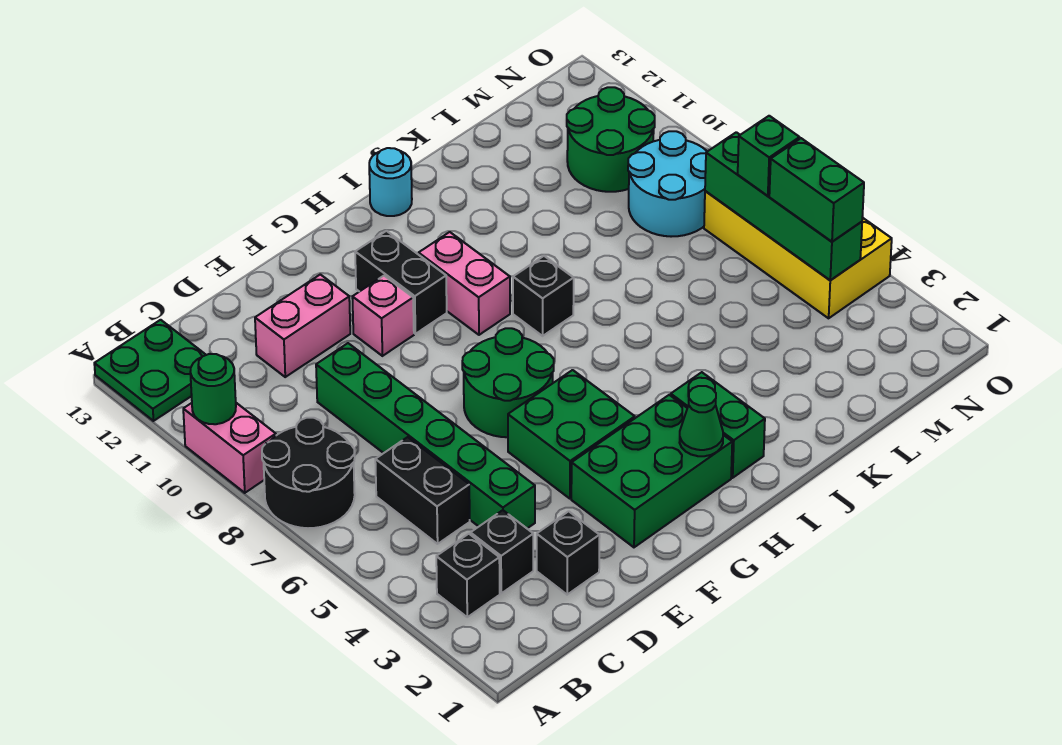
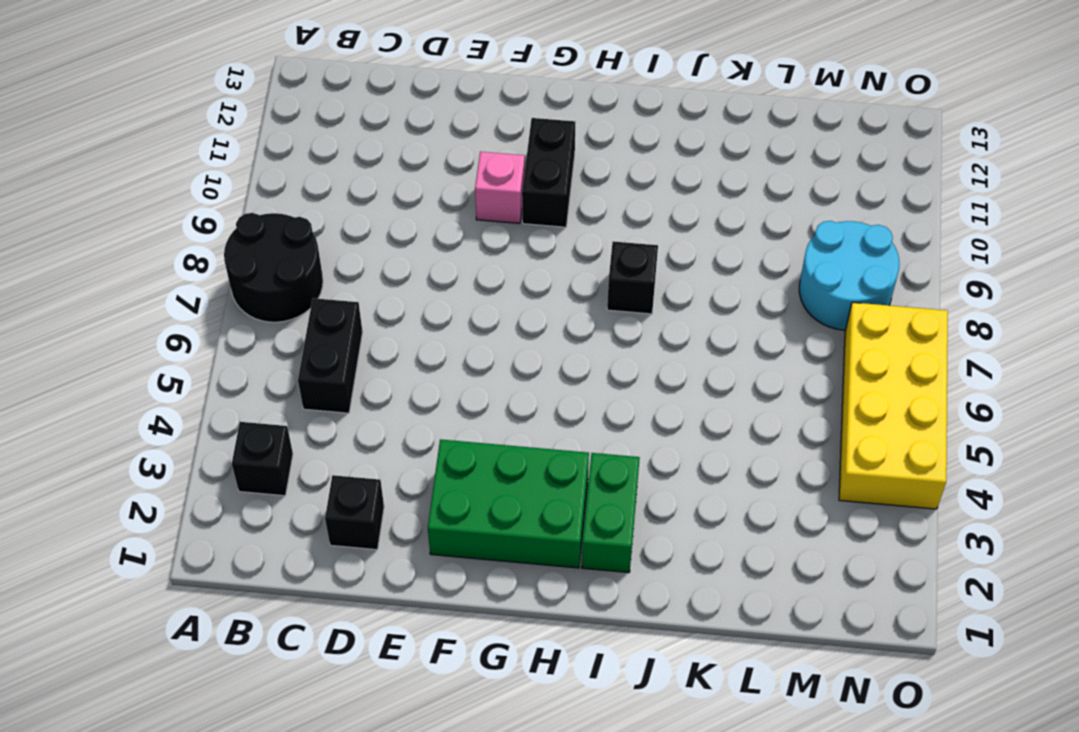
none -> pink 1x2 brick [183,403,276,493]
none -> green 2x2 plate [94,320,206,421]
none -> black 1x1 brick [471,510,533,593]

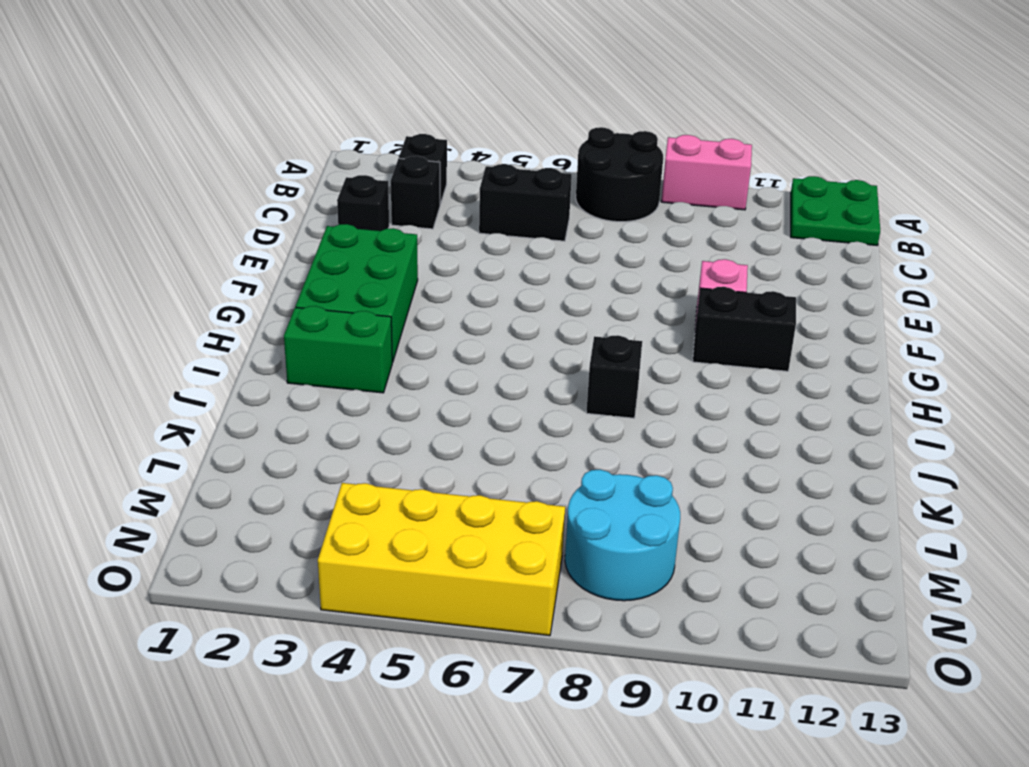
none -> green 1x6 brick [316,343,535,528]
none -> pink 1x2 brick [255,274,350,377]
none -> green 2x2 brick [508,370,635,499]

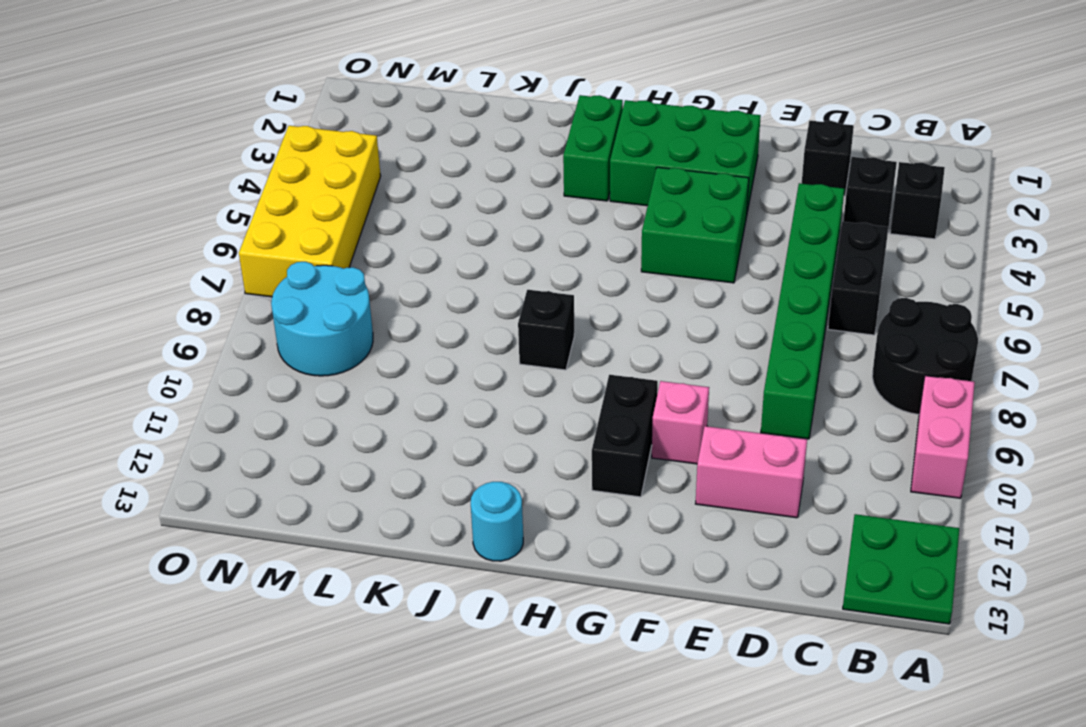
none -> green 2x2 round brick [462,328,554,437]
none -> pink 1x2 brick [419,232,510,335]
none -> green 2x2 round brick [567,87,655,192]

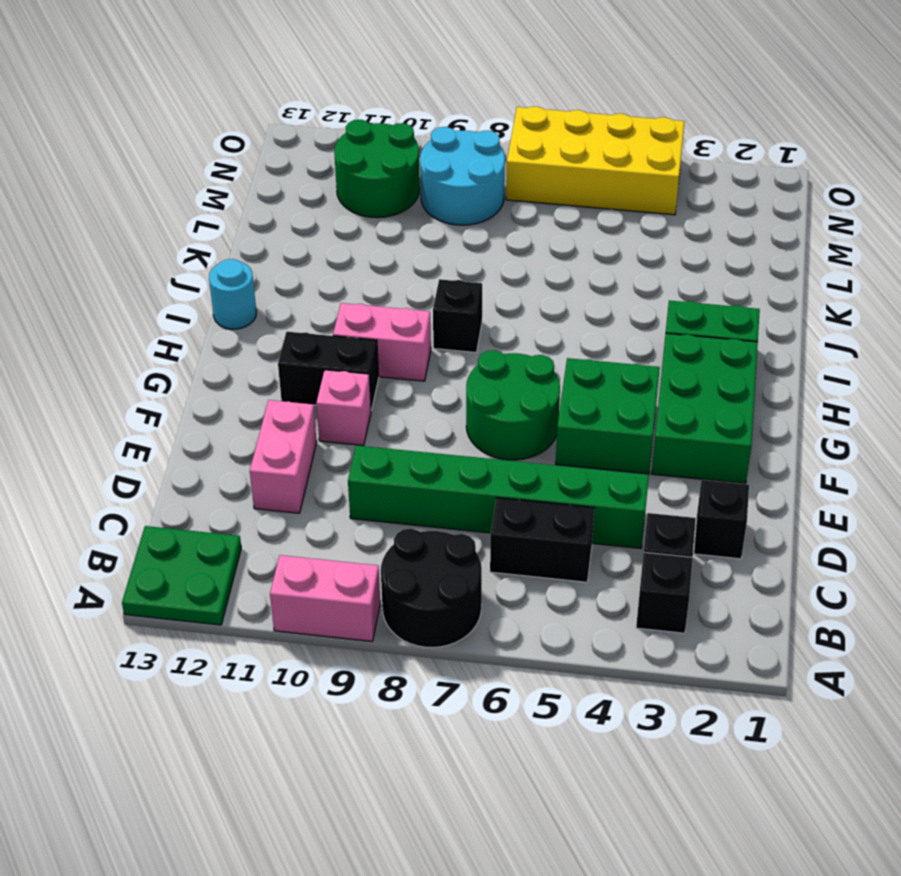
none -> green 1x1 round brick [190,354,236,424]
none -> green 1x1 cone [680,386,723,456]
none -> green 1x4 brick [705,132,862,280]

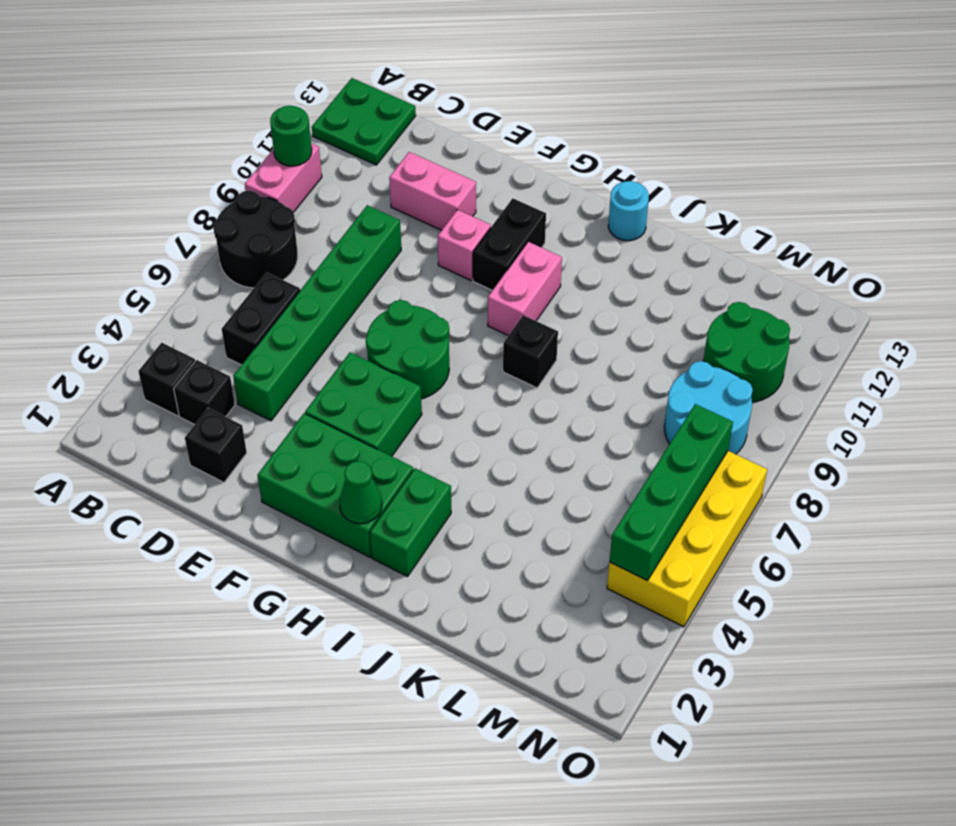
none -> green 1x2 brick [769,138,864,242]
none -> green 1x1 brick [738,116,800,196]

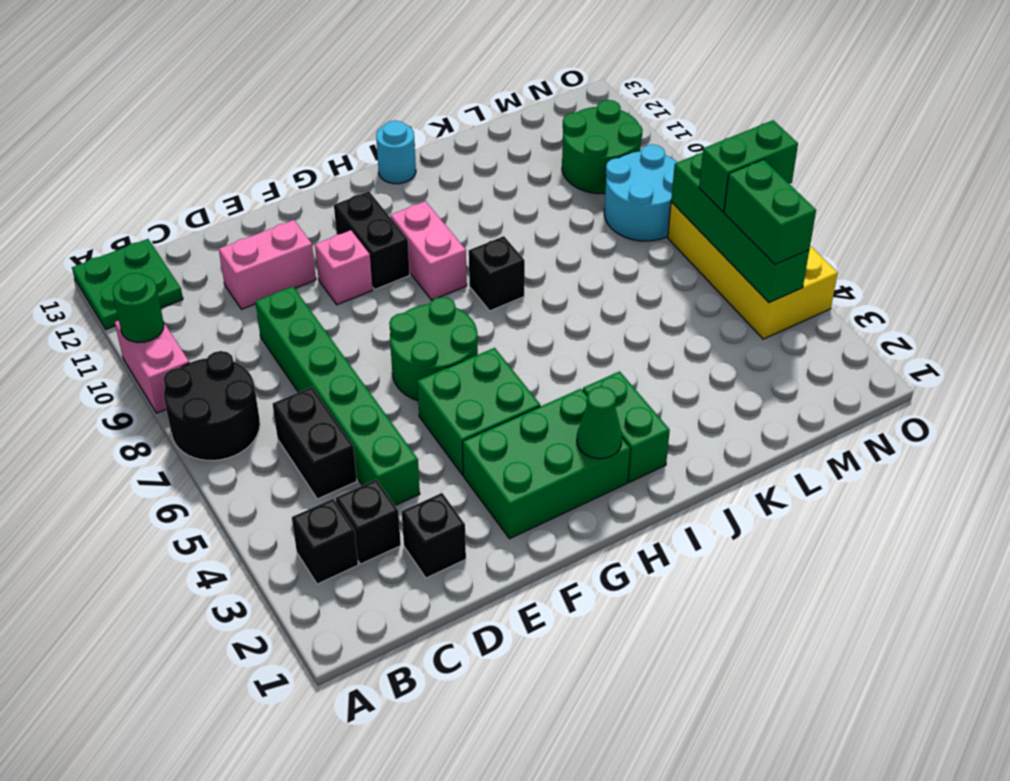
green 1x2 brick [699,120,798,212] -> green 1x1 brick [738,116,800,196]

